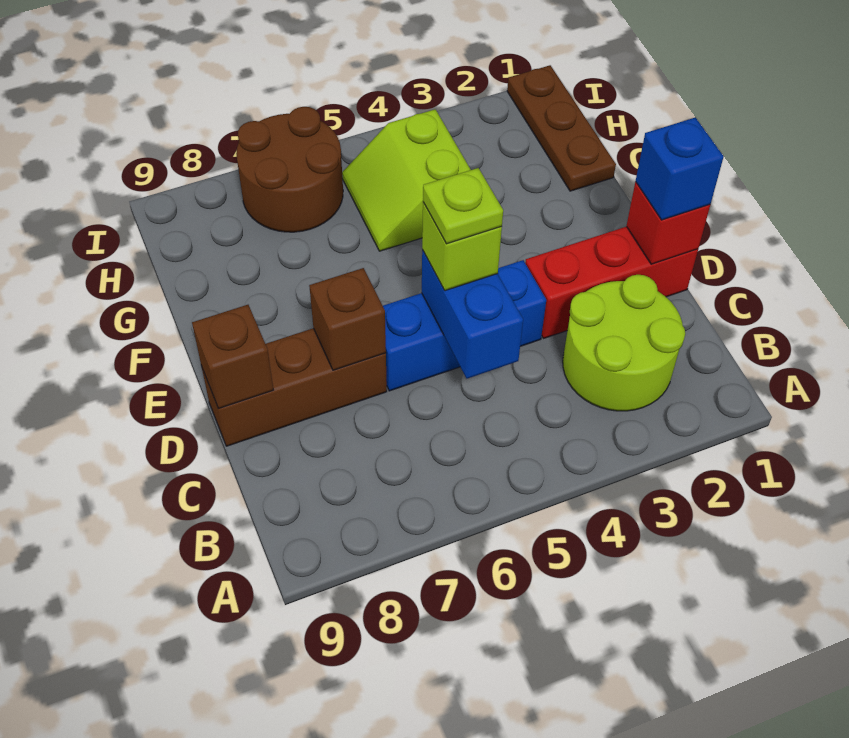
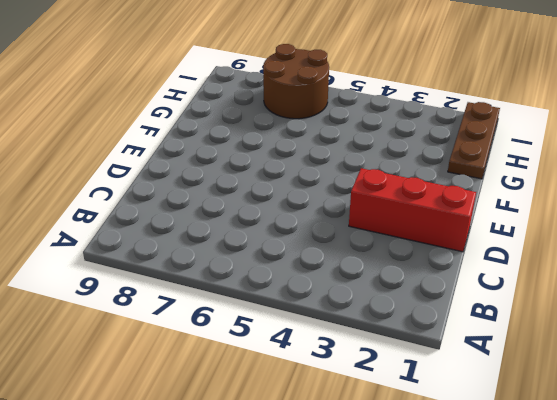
none -> lime 2x2 round brick [563,275,685,411]
none -> blue 1x3 brick [383,260,546,391]
none -> brown 1x3 brick [202,328,387,446]

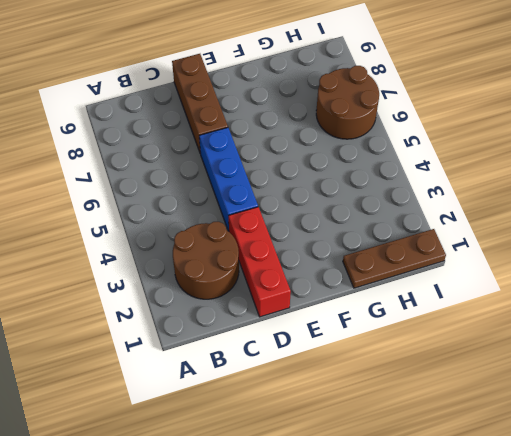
brown 2x2 round brick [173,222,239,299] -> lime 2x2 round brick [563,275,685,411]
none -> lime 2x2 slope [342,109,471,251]
none -> blue 1x2 brick [422,250,523,379]
none -> red 1x1 brick [626,182,710,264]

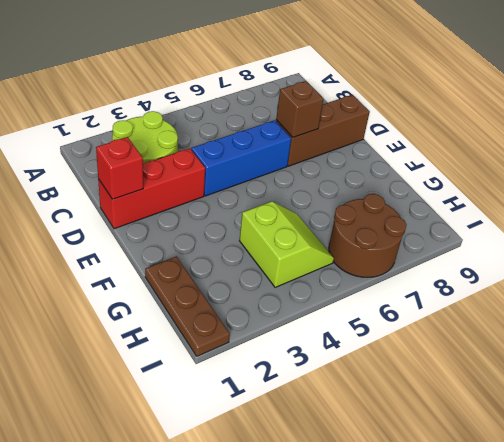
none -> blue 1x2 brick [422,250,523,379]
none -> brown 1x1 brick [192,305,273,409]
none -> blue 1x1 brick [636,118,724,220]

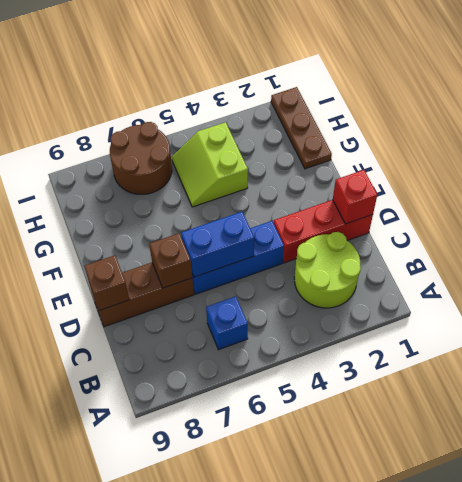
blue 1x1 brick [206,296,248,350] -> blue 1x1 brick moved to [636,118,724,220]
blue 1x2 brick [181,212,254,277] -> blue 1x2 brick turned to [422,250,523,379]
none -> lime 1x1 brick [422,202,502,291]
none -> lime 1x1 plate [423,168,503,244]

